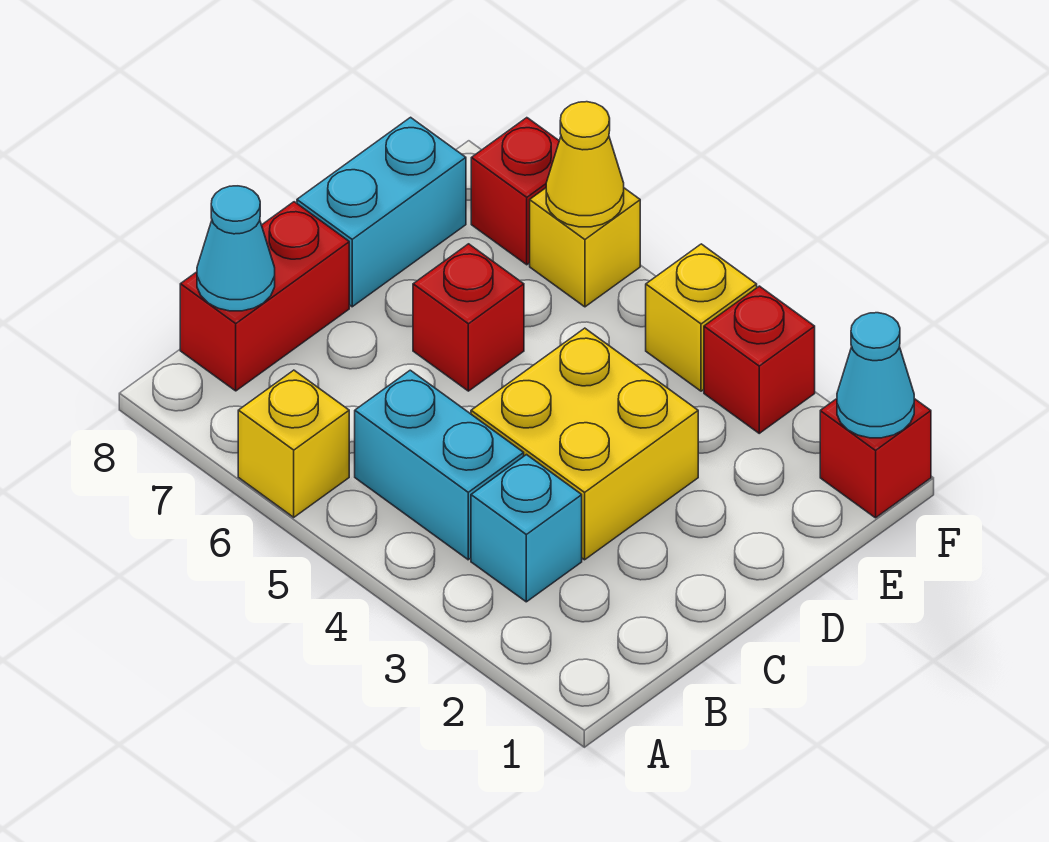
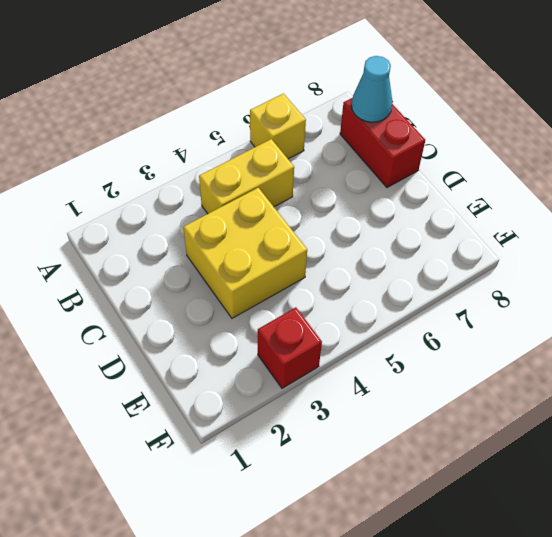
yellow 1x2 brick [199,139,294,214] -> cyan 1x2 brick [355,370,524,560]
none -> cyan 1x1 brick [471,455,582,602]
none -> red 1x1 brick [413,244,524,391]
none -> cyan 1x2 brick [297,117,466,307]

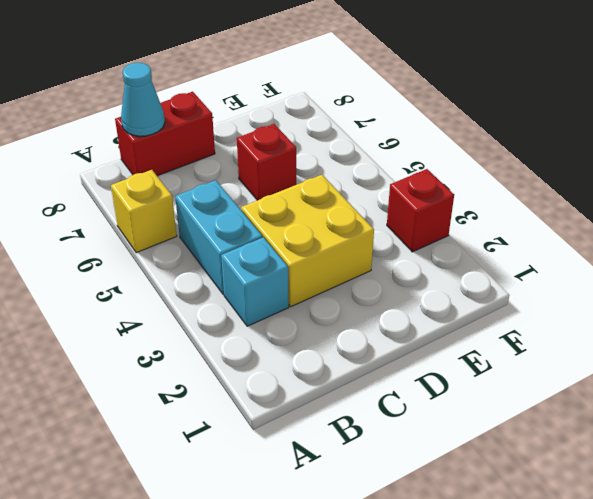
none -> cyan 1x2 brick [297,117,466,307]
none -> red 1x1 brick [820,399,931,518]
none -> yellow 1x1 brick [646,244,757,391]

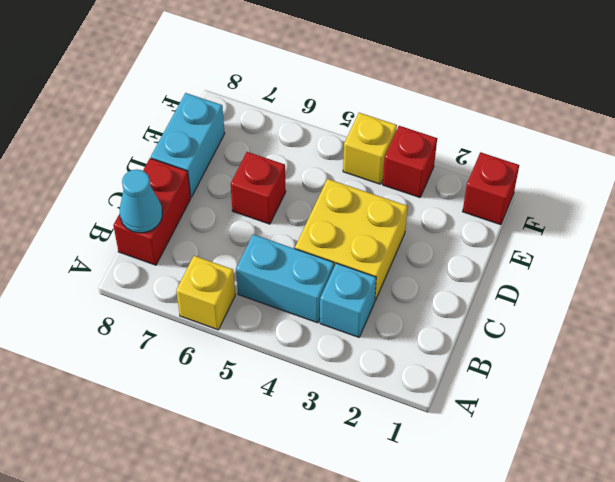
none -> yellow 1x1 brick [530,188,640,307]
none -> red 1x1 brick [471,118,559,265]
none -> cyan 1x1 cone [837,313,914,438]

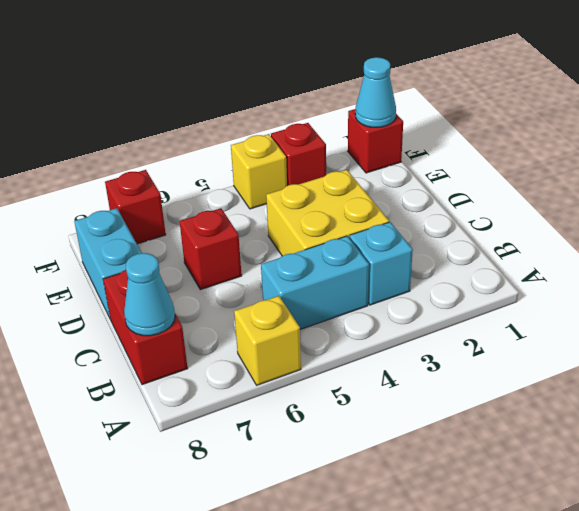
none -> yellow 1x1 brick [530,188,640,307]
none -> yellow 1x1 cone [546,102,624,227]

